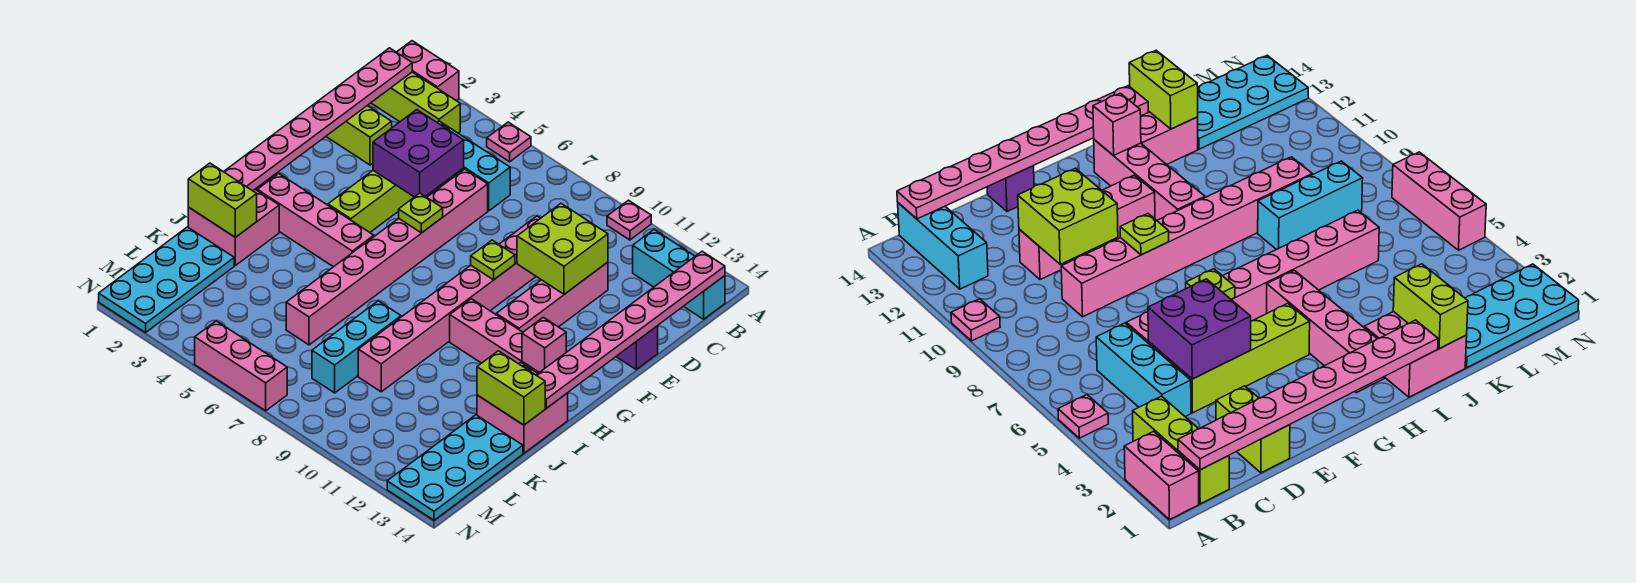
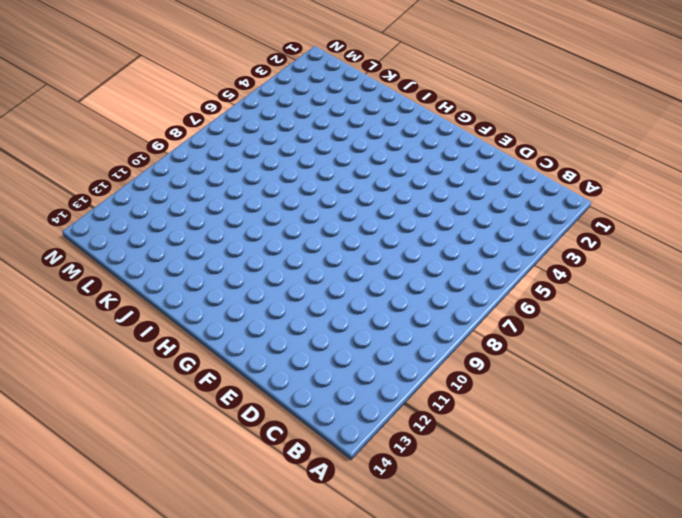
none -> pink 1x2 brick [397,41,459,101]
none -> pink 1x1 plate [487,122,531,162]
none -> pink 1x1 plate [607,200,651,240]

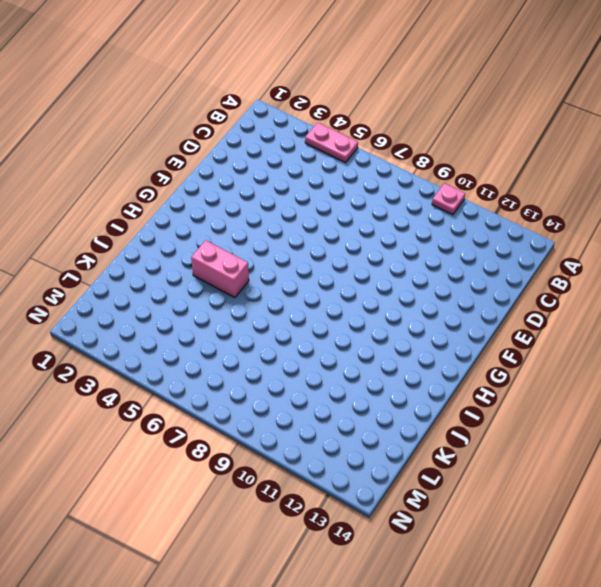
pink 1x2 plate [305,123,358,163] -> pink 1x1 plate [487,122,531,162]
pink 1x2 brick [191,240,249,298] -> pink 1x2 brick moved to [397,41,459,101]
none -> lime 1x3 brick [371,72,460,133]
none -> cyan 1x3 brick [633,230,725,319]
none -> cyan 1x3 brick [437,121,510,211]

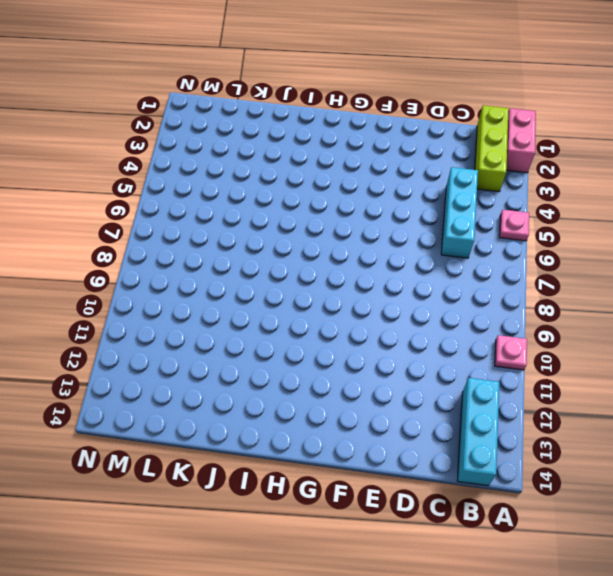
none -> lime 1x2 brick [326,106,392,165]
none -> lime 1x4 brick [328,171,414,232]
none -> pink 1x8 brick [286,169,488,345]

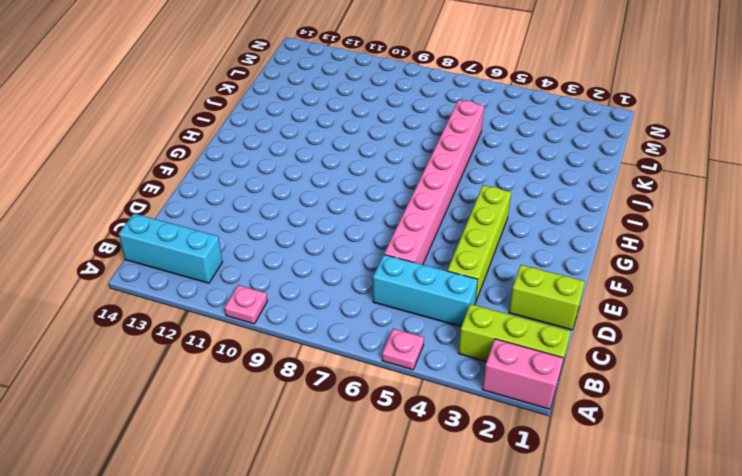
none -> pink 1x8 brick [358,216,540,392]
none -> pink 1x4 brick [496,262,608,332]
none -> purple 1x1 brick [616,326,658,369]

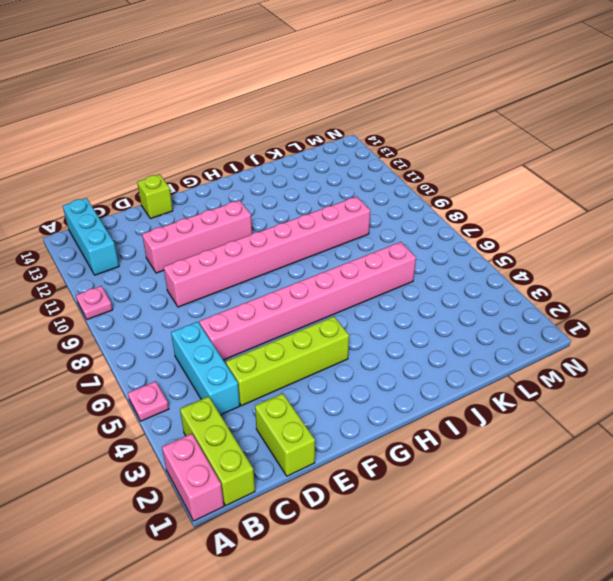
lime 1x1 brick [137,174,173,219] -> purple 1x1 brick [616,326,658,369]
none -> pink 1x4 brick [257,174,374,267]
none -> pink 1x4 brick [450,299,539,373]
none -> pink 2x2 brick [188,190,279,265]

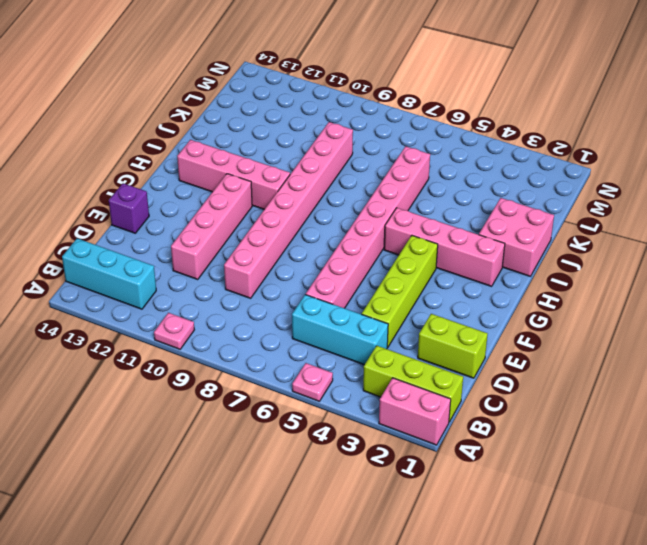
none -> pink 2x2 brick [477,363,568,453]
none -> cyan 1x3 brick [312,301,401,393]
none -> cyan 2x4 plate [99,227,234,333]

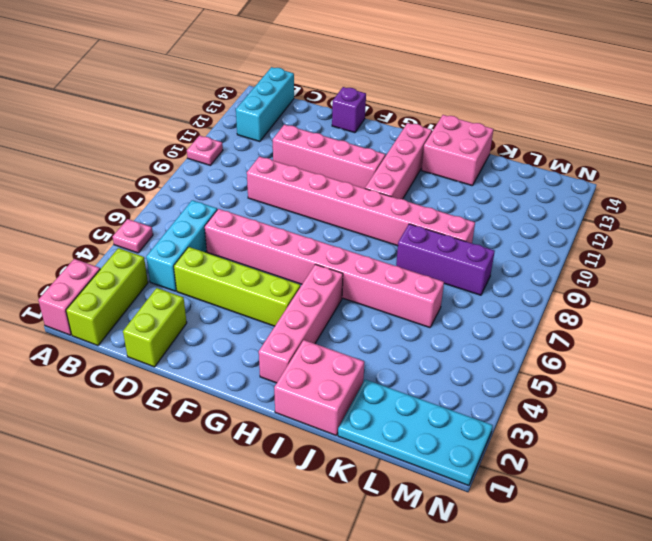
purple 1x3 brick [396,224,495,295] -> cyan 1x3 brick [312,301,401,393]
none -> cyan 2x4 plate [387,415,523,520]
none -> pink 1x3 brick [195,321,287,411]
none -> pink 1x8 plate [224,48,412,191]

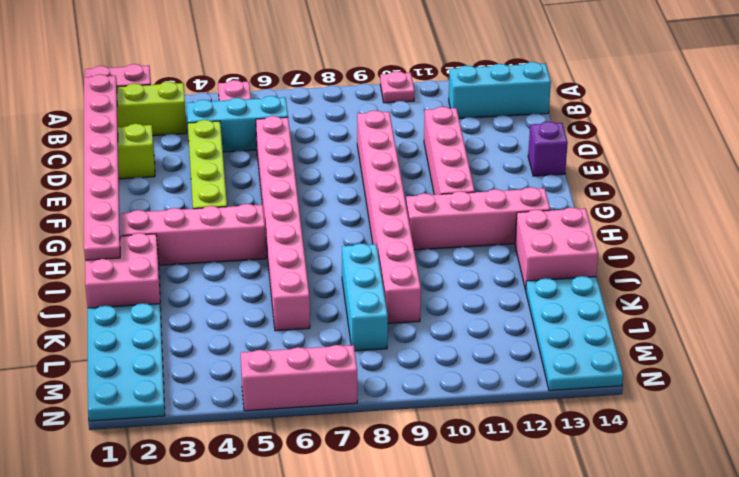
none -> pink 1x8 plate [536,251,725,408]
none -> purple 2x2 brick [373,110,464,197]
none -> lime 2x2 brick [517,204,608,294]

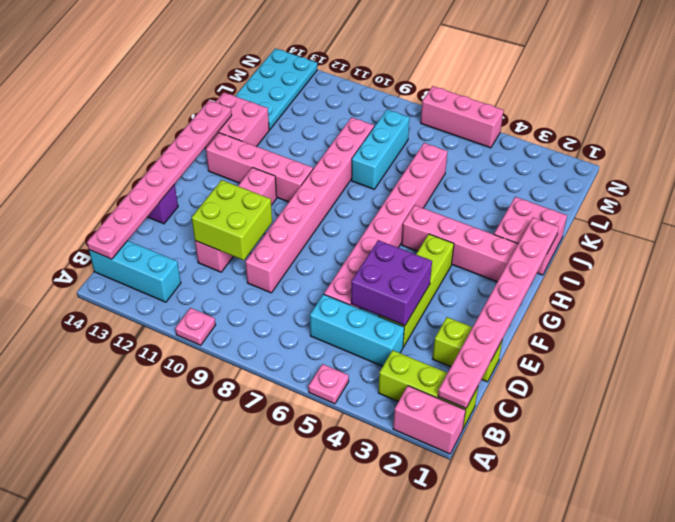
none -> cyan 2x4 plate [99,227,234,333]
none -> lime 1x1 plate [399,193,443,233]
none -> lime 1x1 plate [471,240,515,280]

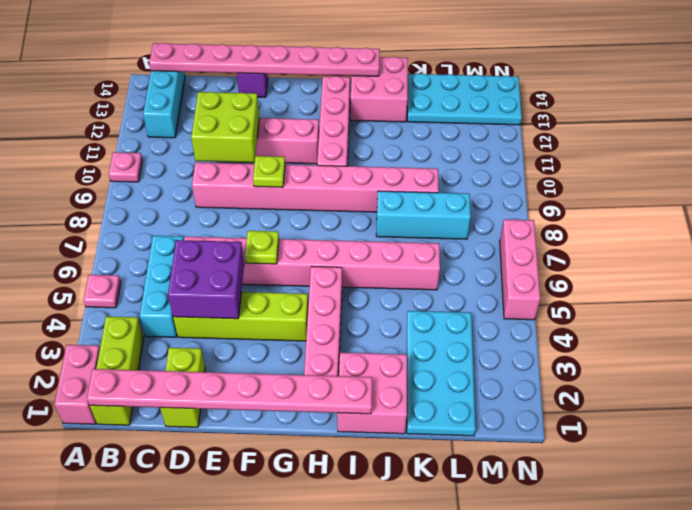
cyan 2x4 plate [407,311,476,436] -> cyan 2x4 plate turned to [99,227,234,333]
none -> pink 1x1 brick [522,317,566,373]
none -> lime 1x2 brick [188,163,257,237]
none -> lime 1x2 brick [477,351,545,425]

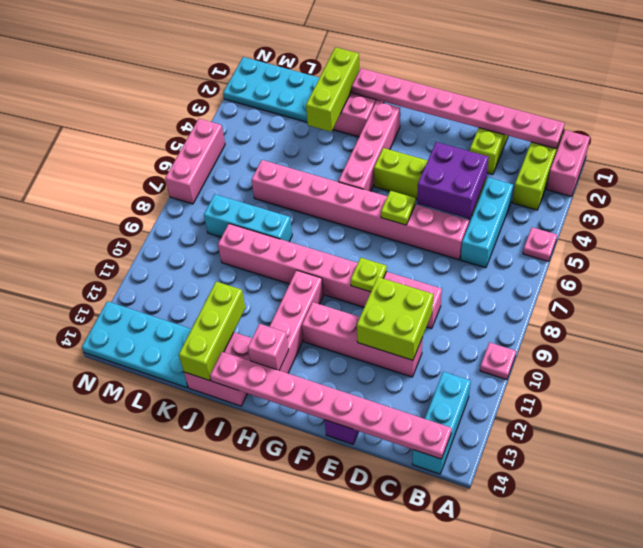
lime 1x3 brick [306,47,359,132] -> lime 1x2 brick [188,163,257,237]
lime 1x3 brick [179,282,245,381] -> lime 1x2 brick [477,351,545,425]

